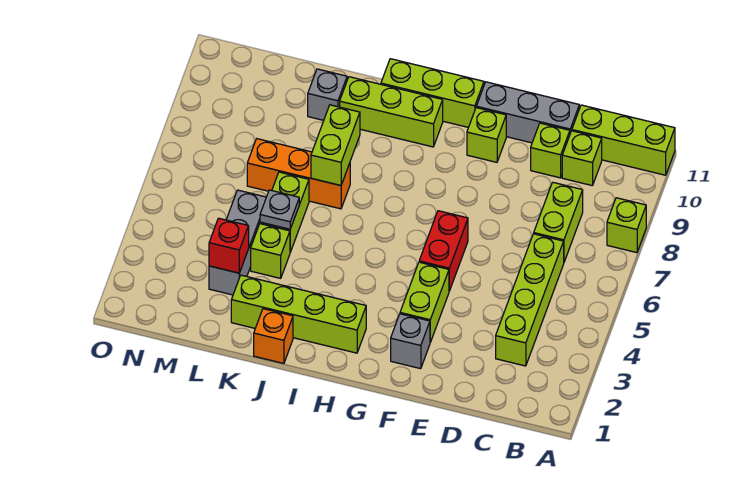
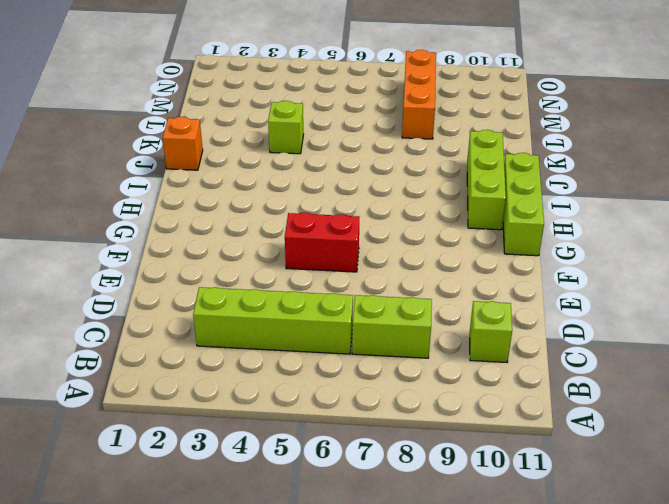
orange 1x3 brick [402,50,436,139] -> orange 1x3 brick moved to [247,139,350,209]
none -> lime 1x1 brick [607,198,646,253]
none -> lime 1x3 brick [572,105,675,175]
none -> lime 1x1 brick [531,123,570,178]

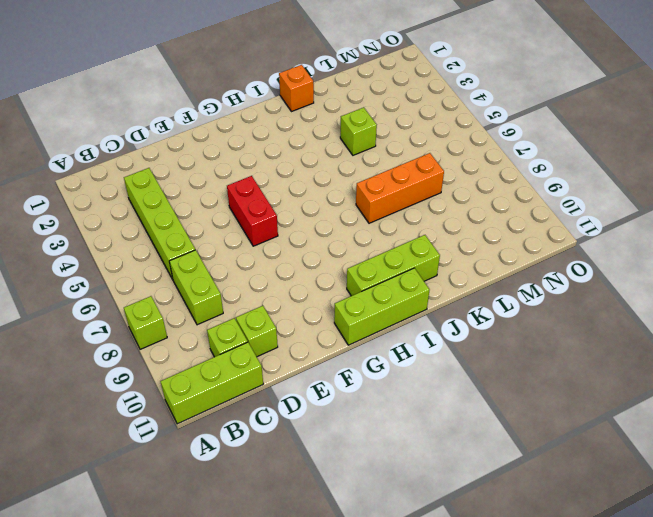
none -> grey 1x3 brick [476,82,579,143]
none -> grey 1x1 brick [391,314,430,369]
none -> lime 1x2 brick [400,262,449,342]

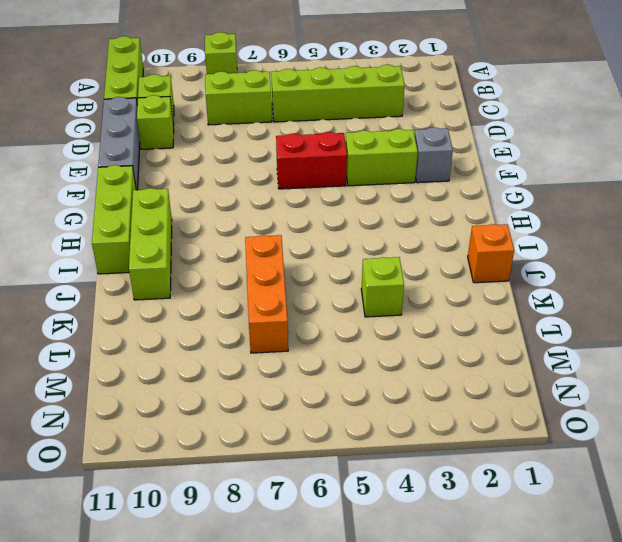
none -> lime 1x1 brick [467,108,506,162]
none -> lime 1x4 brick [231,275,366,353]
none -> lime 1x2 brick [260,172,309,252]

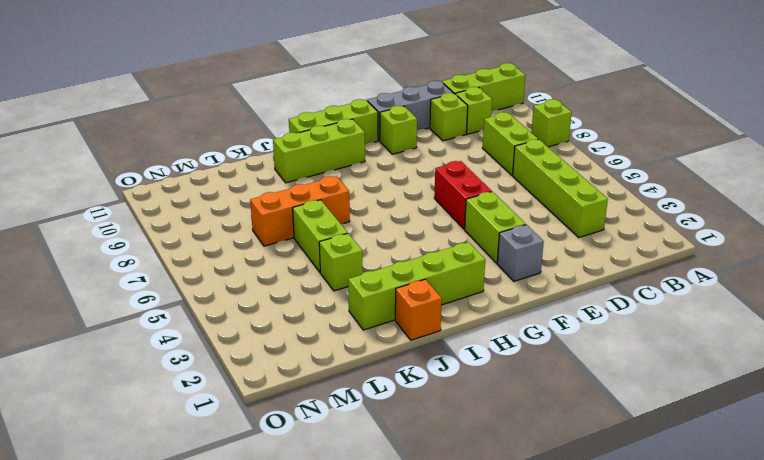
none -> grey 1x1 brick [308,69,347,120]
none -> grey 1x3 brick [209,190,266,295]
none -> lime 1x2 brick [311,105,360,185]

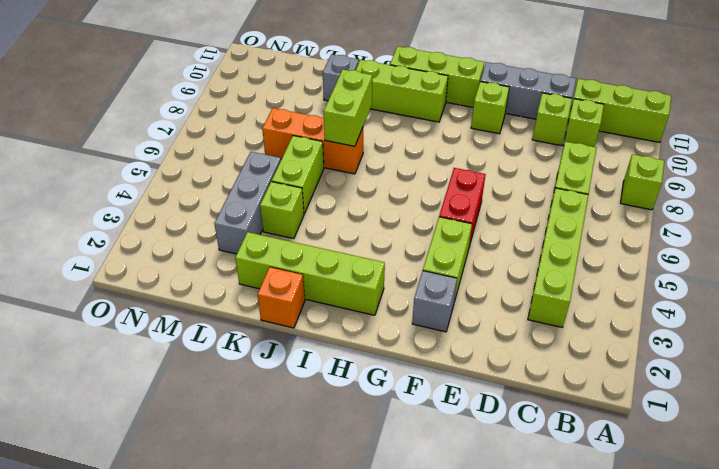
none -> grey 1x1 plate [260,190,299,229]
none -> red 1x1 brick [209,218,249,273]

